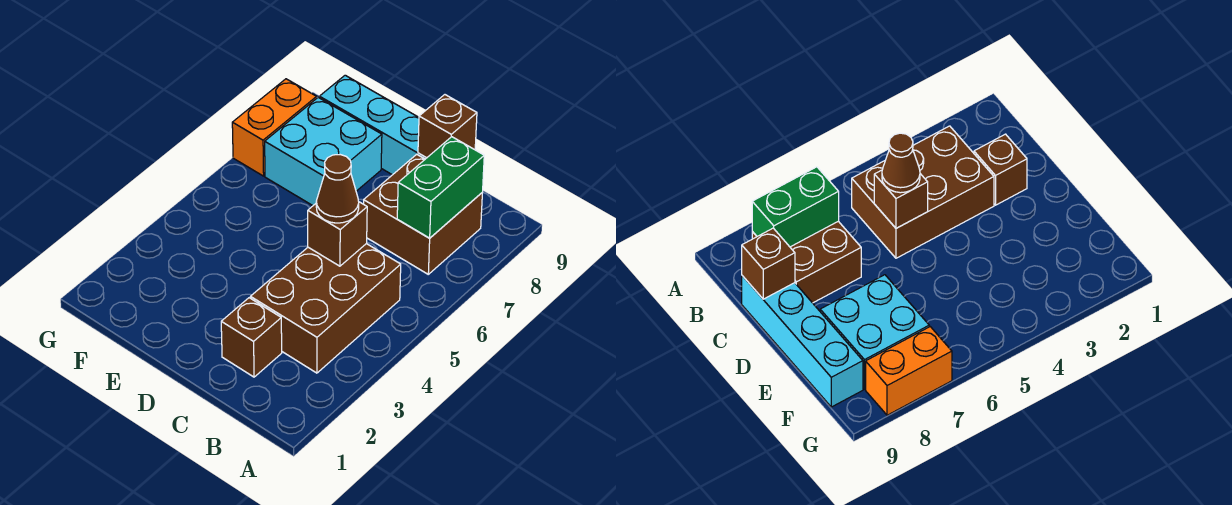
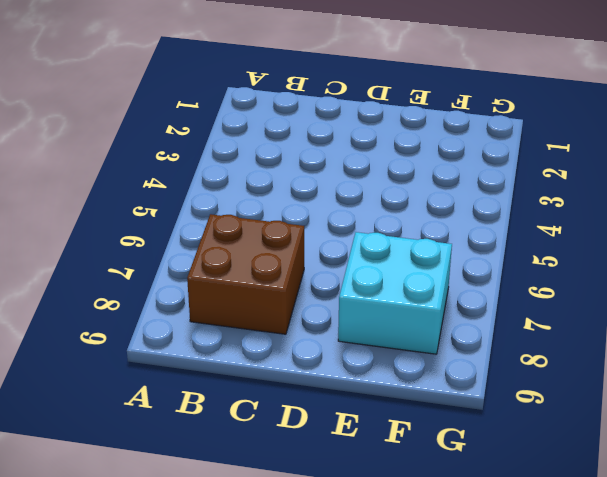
none -> brown 2x3 brick [250,244,401,373]
none -> brown 1x1 brick [221,298,282,377]

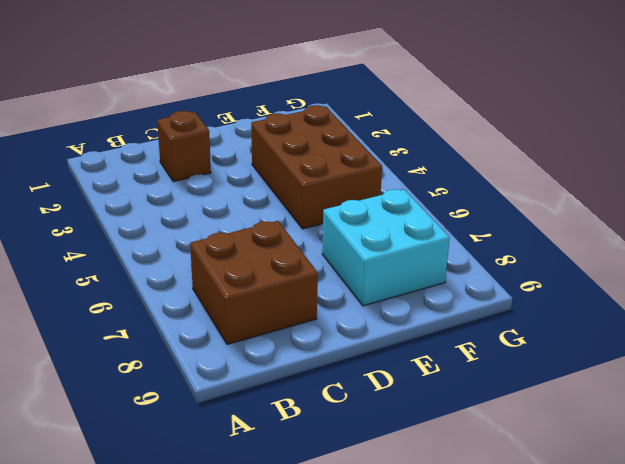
brown 2x3 brick [251,105,382,229] -> brown 2x3 brick moved to [250,244,401,373]
none -> cyan 1x4 brick [319,75,426,175]
none -> orange 1x2 brick [232,79,317,176]

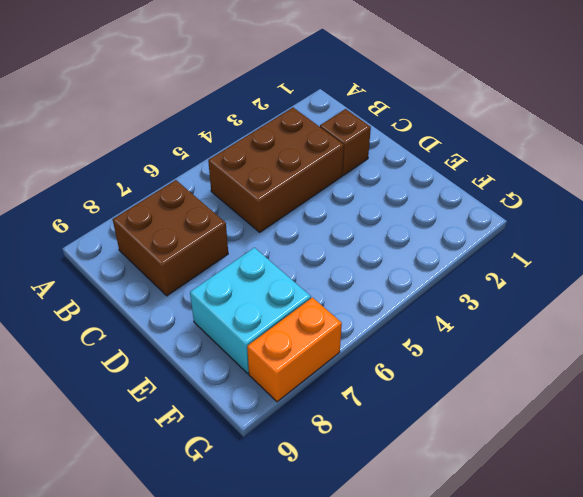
none -> cyan 1x4 brick [319,75,426,175]
none -> green 1x2 brick [397,137,484,238]

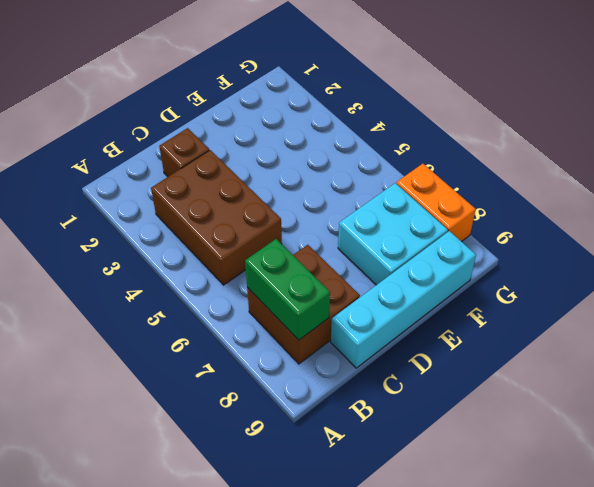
none -> brown 1x1 brick [308,202,367,266]
none -> brown 1x1 brick [418,95,477,158]

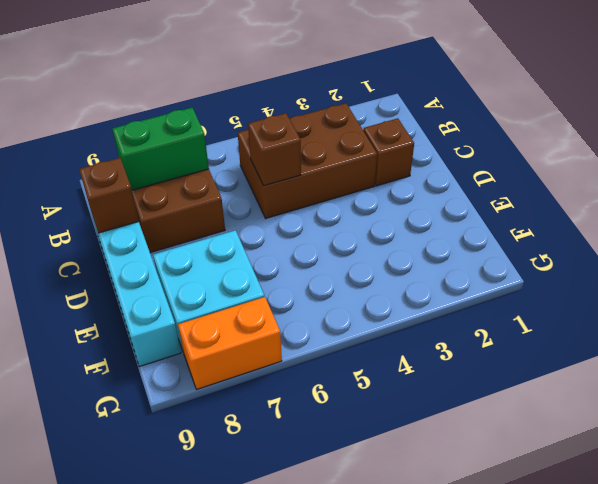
none -> brown 1x1 cone [316,154,359,223]

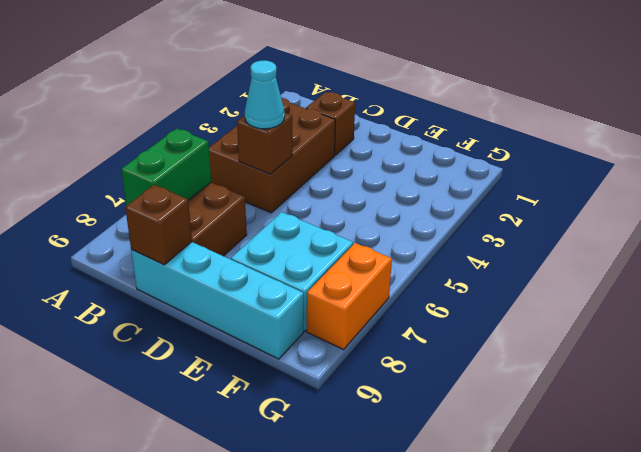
cyan 1x1 cone [245,60,285,129] -> brown 1x1 cone [316,154,359,223]

